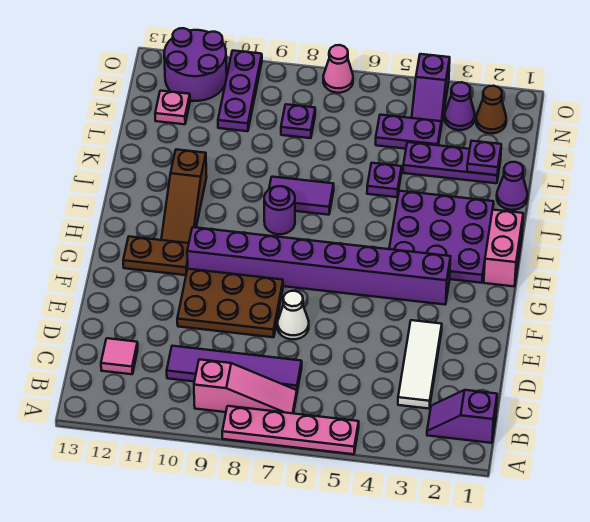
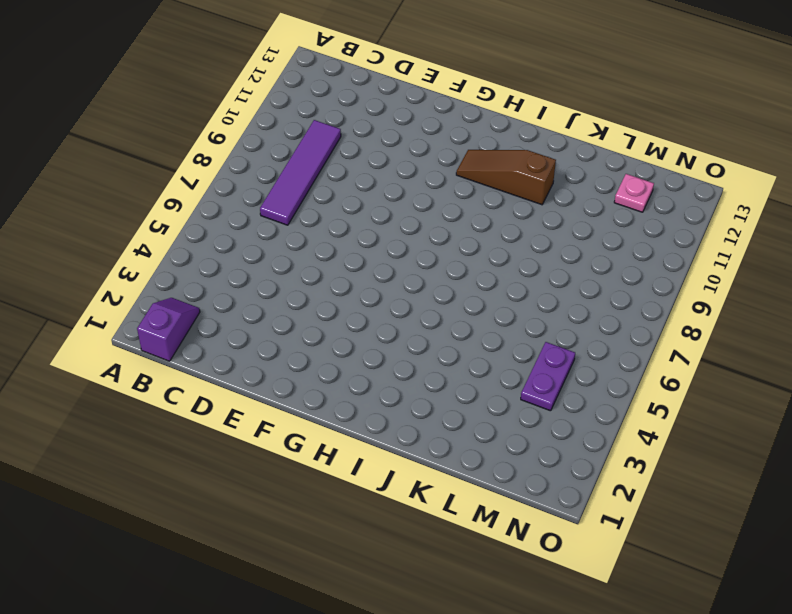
none -> pink 1x4 plate [222,406,359,454]
none -> pink 1x3 slope [194,359,297,413]
none -> white 1x3 tile [398,320,442,409]

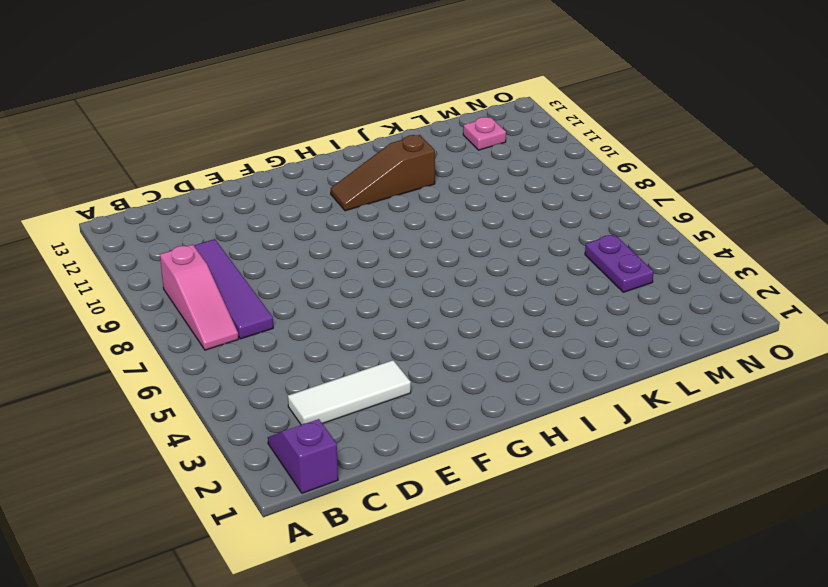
none -> pink 1x4 plate [222,406,359,454]
none -> pink 1x1 tile [101,338,138,374]
none -> white 1x1 cone [278,291,309,339]

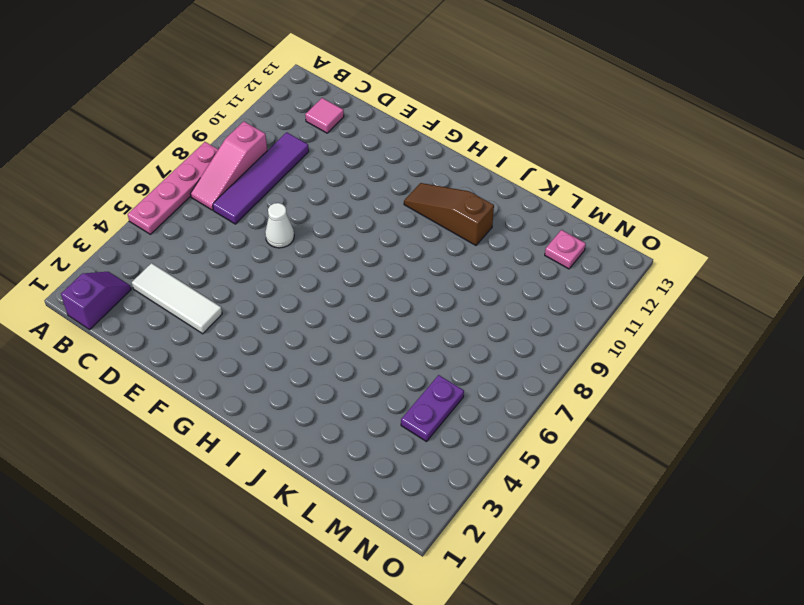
none -> brown 2x3 plate [177,269,283,337]
none -> purple 1x8 brick [187,227,451,305]
none -> brown 1x2 plate [123,237,189,275]

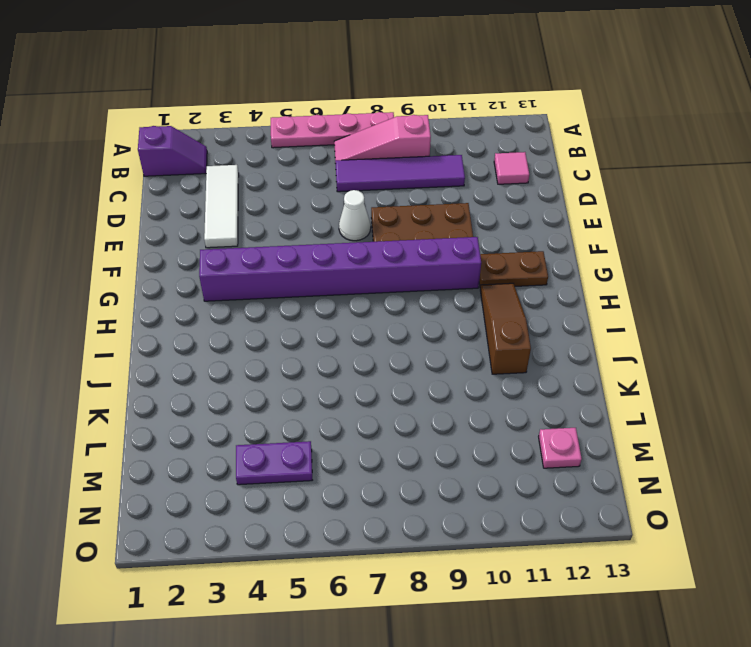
none -> pink 1x2 brick [484,210,523,286]
none -> purple 3x3 plate [389,191,494,283]
none -> purple 1x1 round brick [264,186,295,234]

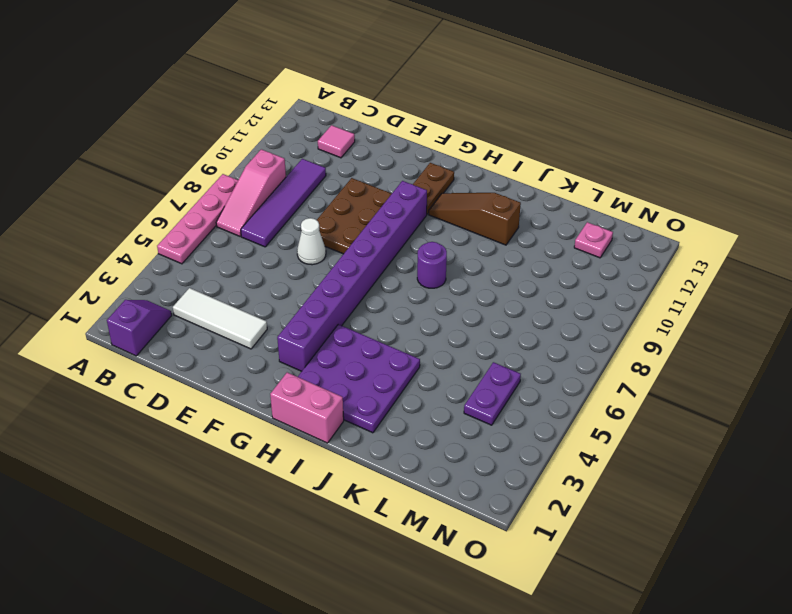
none -> purple 1x2 tile [269,177,334,215]
none -> purple 1x1 cone [497,162,527,210]
none -> purple 1x1 plate [367,163,402,197]

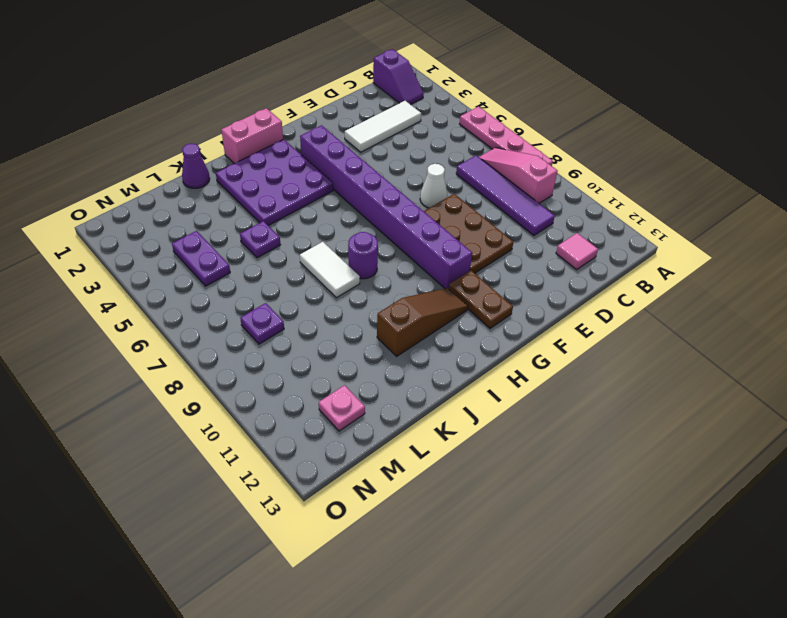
white 1x2 tile [300,242,360,298] -> purple 1x2 tile [269,177,334,215]
none -> purple 1x3 plate [403,142,501,183]
none -> purple 1x3 plate [218,50,262,131]
none -> brown 1x1 cone [476,86,506,133]

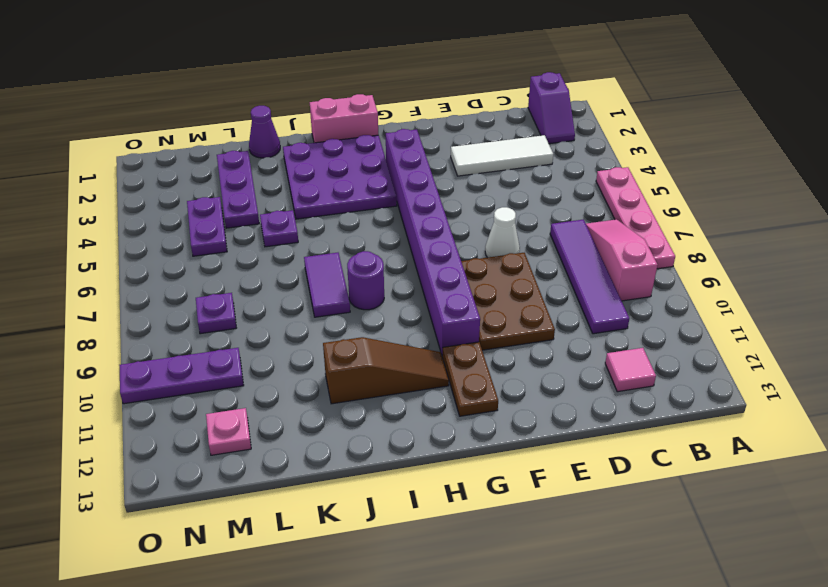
none -> brown 1x1 cone [476,86,506,133]
none -> purple 1x1 cone [445,82,475,130]
none -> purple 1x2 slope [412,54,450,126]

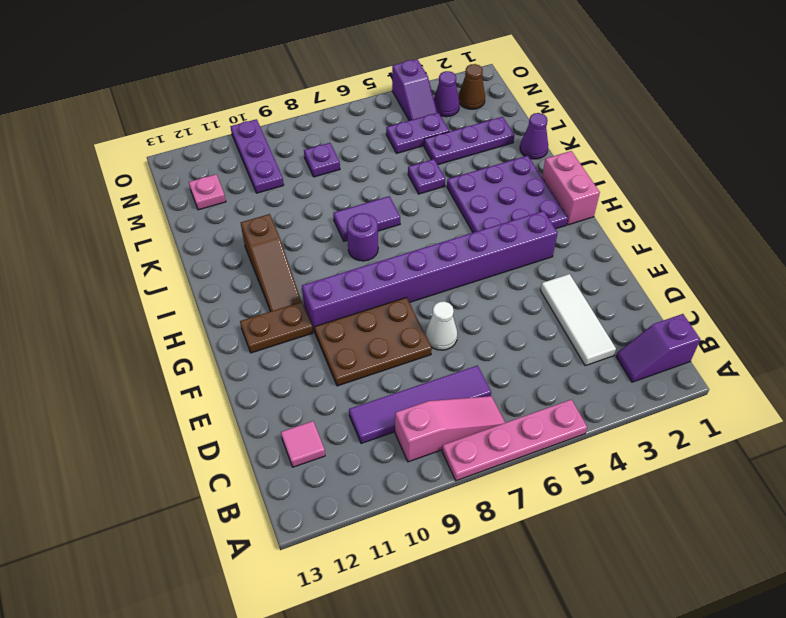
none -> purple 2x2 round brick [164,28,227,101]
none -> pink 1x1 cone [323,45,353,93]
none -> purple 1x1 plate [467,141,501,175]

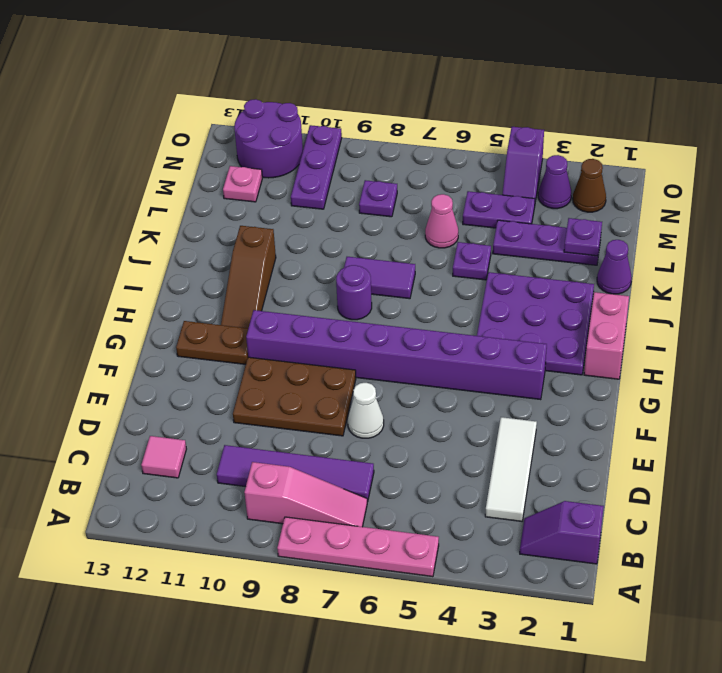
pink 1x1 cone [425,194,458,248] -> pink 1x1 cone moved to [323,45,353,93]

